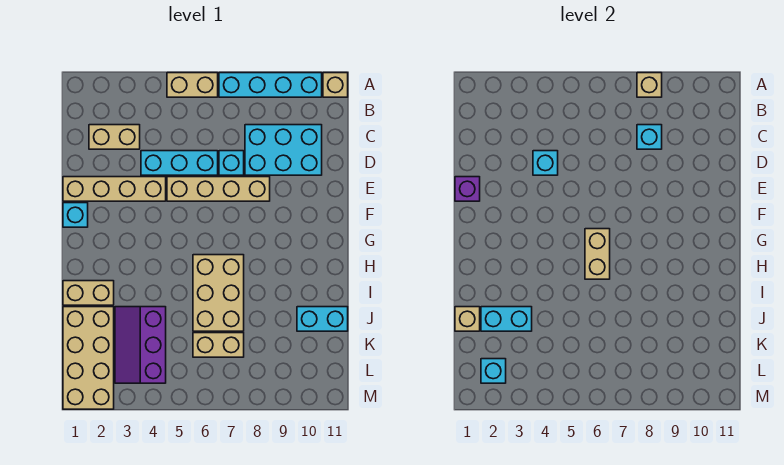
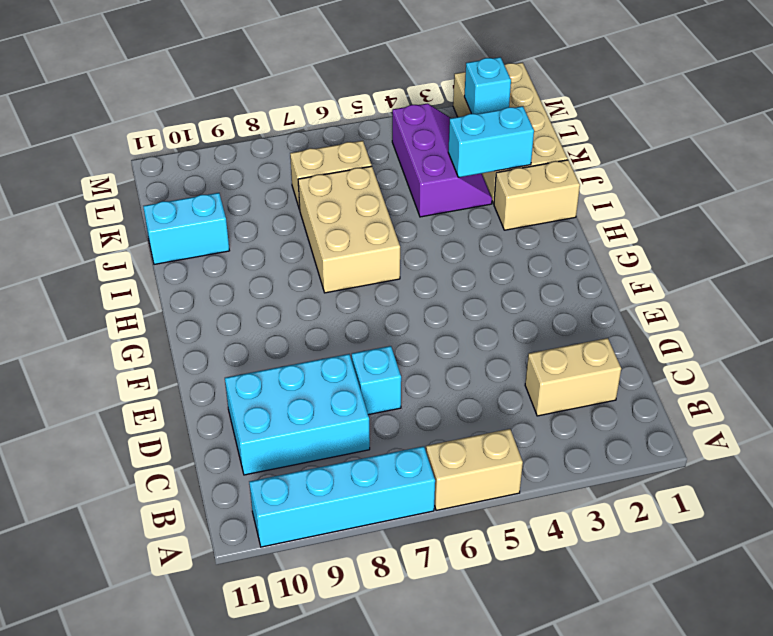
none -> tan 1x1 brick [323,73,348,97]
none -> cyan 1x3 brick [141,151,218,175]
none -> tan 1x4 brick [63,177,166,201]

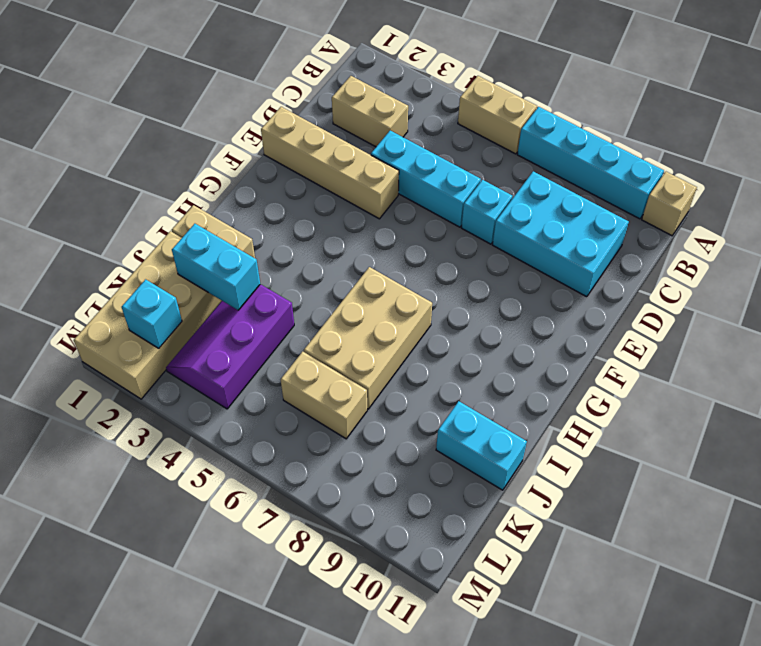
none -> tan 1x4 brick [167,177,270,201]
none -> cyan 1x1 brick [63,203,88,227]
none -> tan 1x1 brick [637,73,662,97]

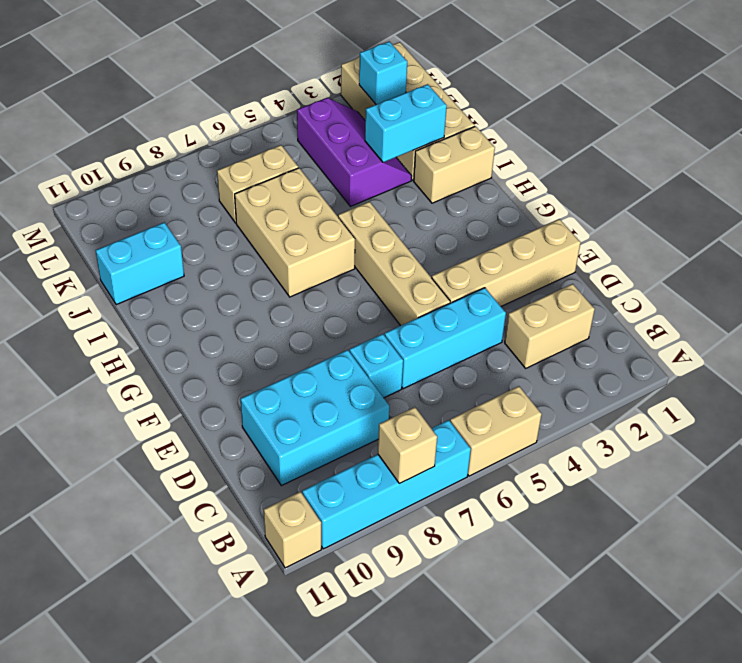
tan 1x4 brick [338,202,450,326] -> tan 1x4 brick turned to [167,177,270,201]
none -> cyan 1x1 brick [63,203,88,227]
none -> cyan 1x1 brick [637,125,662,149]
none -> cyan 1x1 brick [533,151,558,175]

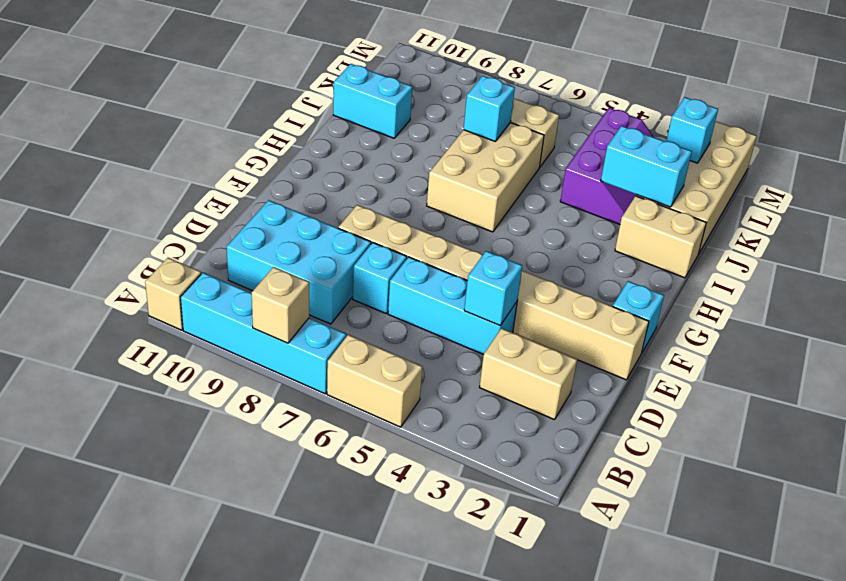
cyan 1x1 brick [464,76,515,141] -> cyan 1x1 brick moved to [637,125,662,149]
none -> purple 1x1 brick [455,177,480,201]
none -> tan 1x2 brick [585,229,610,279]
none -> tan 1x1 brick [455,307,480,331]

